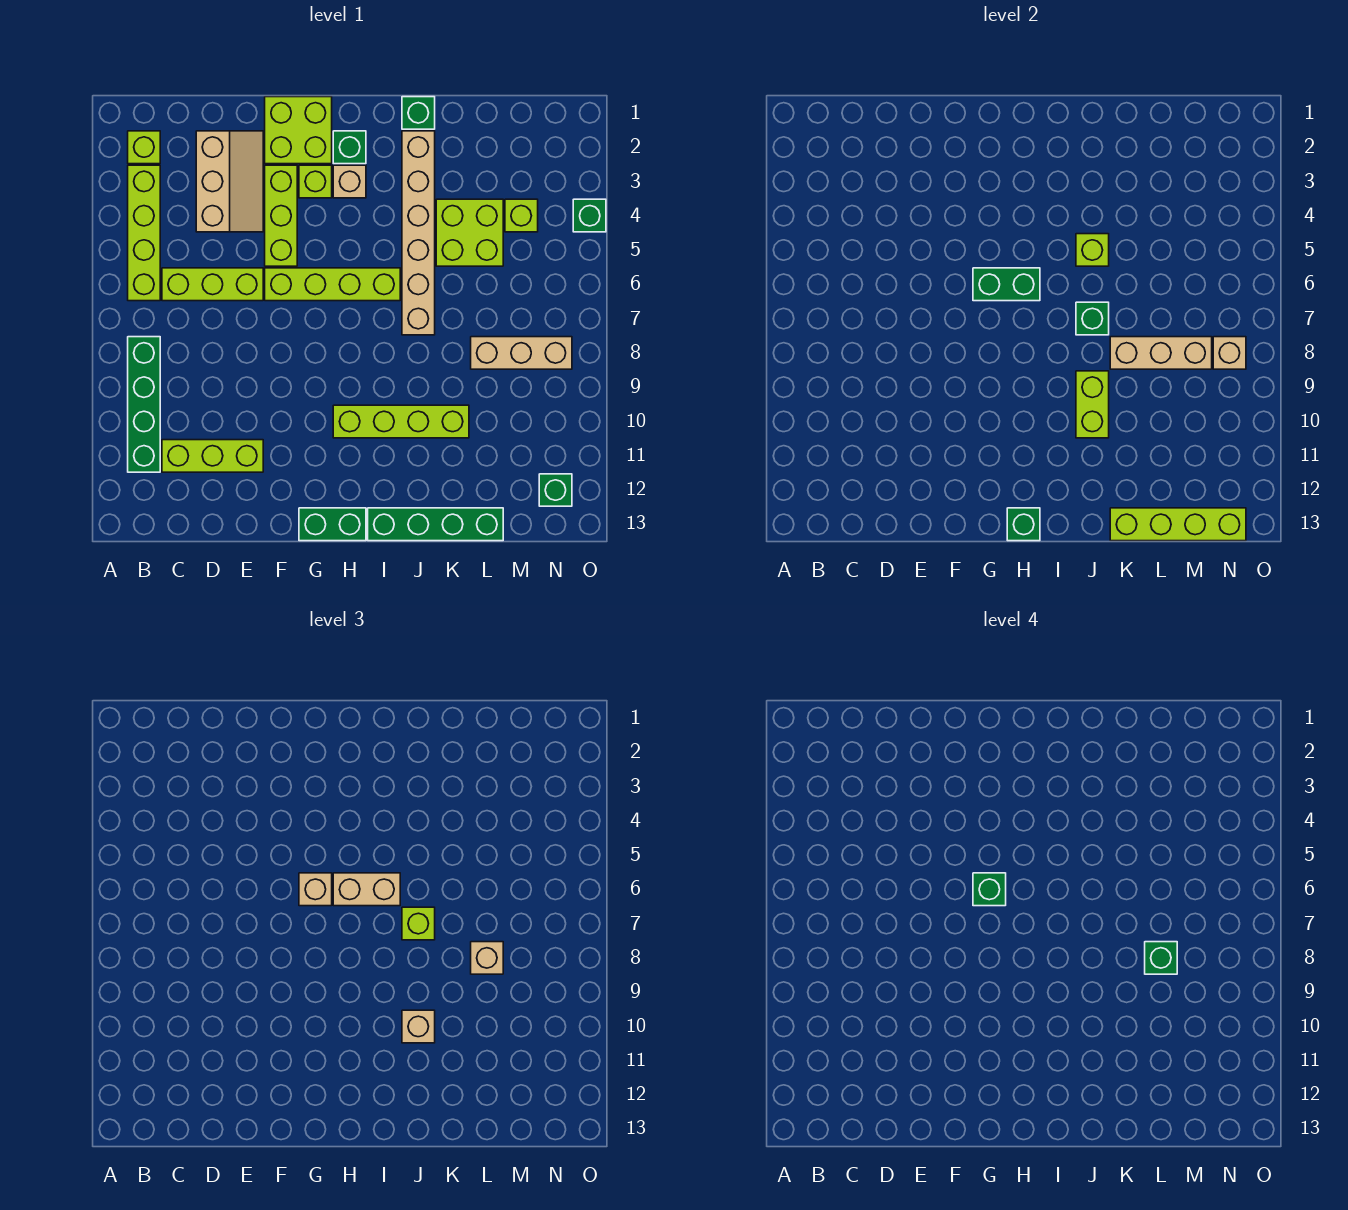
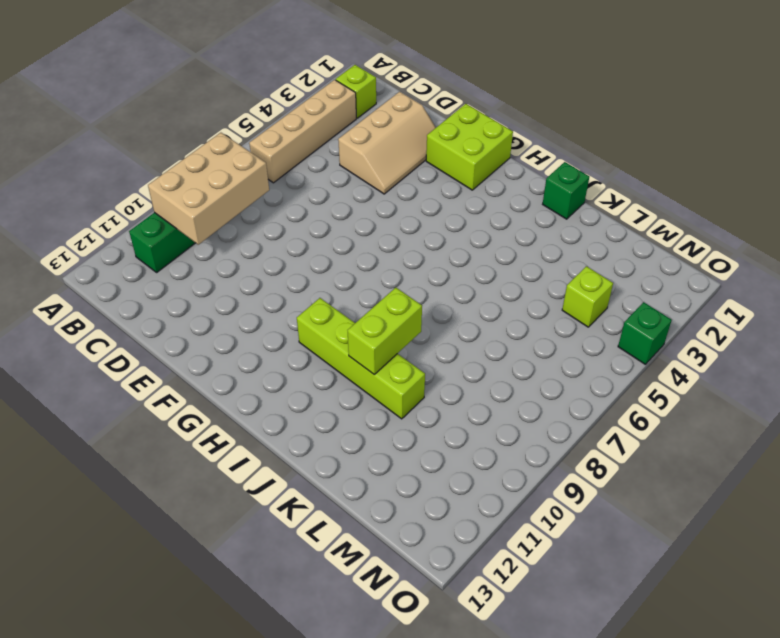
tan 1x4 brick [249,80,356,183] -> lime 1x4 brick [128,165,160,301]
tan 2x3 brick [148,133,269,245] -> none
none -> lime 1x3 brick [162,268,263,301]
none -> lime 1x3 brick [162,440,263,472]
none -> lime 1x3 brick [265,165,297,266]
none -> lime 1x4 brick [265,268,400,301]

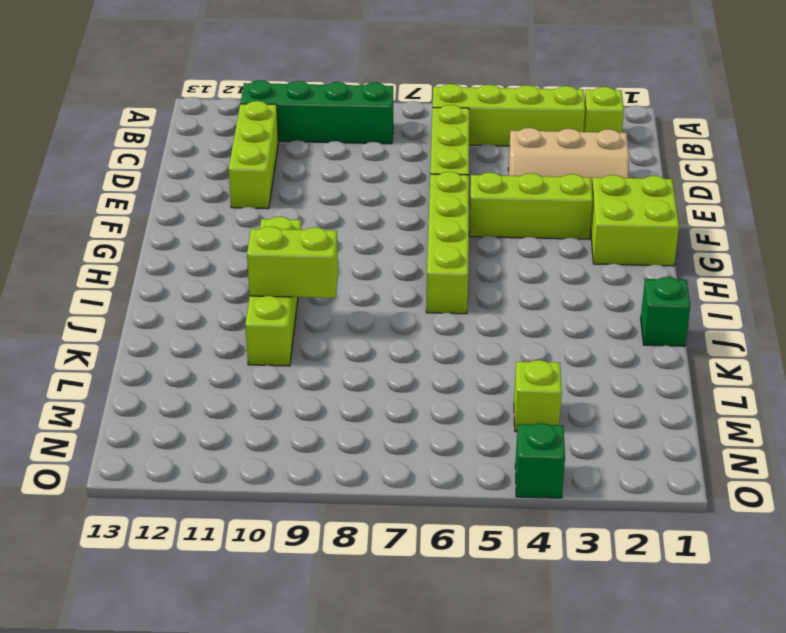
none -> lime 1x1 brick [299,165,332,198]
none -> green 1x2 brick [299,508,366,541]
none -> green 1x1 brick [333,131,366,164]
none -> tan 1x1 brick [333,165,366,198]

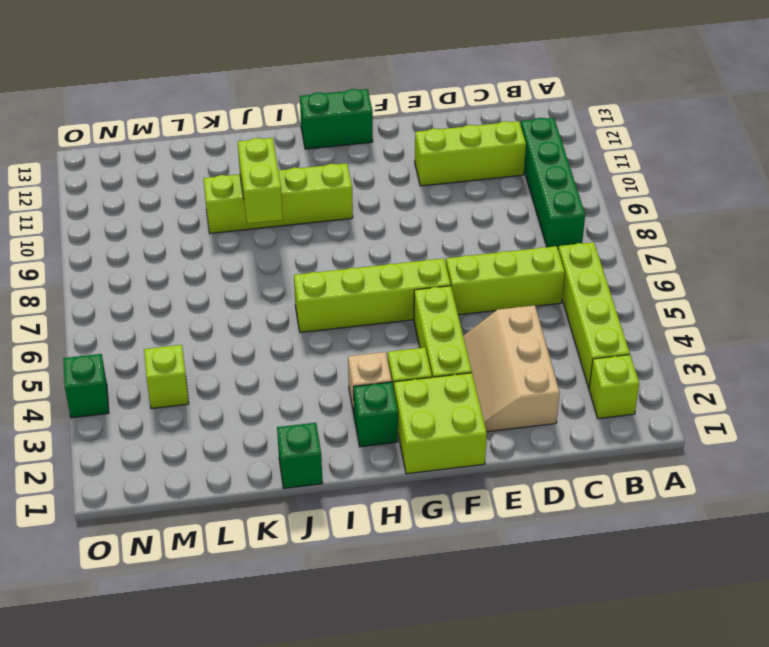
none -> green 1x4 brick [368,508,503,541]
none -> tan 1x6 brick [402,131,435,335]
none -> lime 2x2 brick [436,199,503,266]
none -> tan 1x3 brick [471,337,572,369]

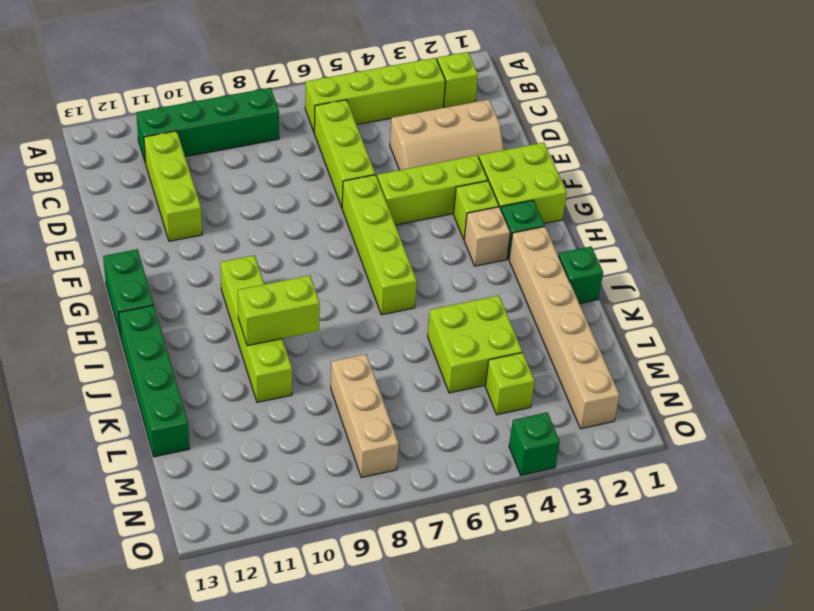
tan 1x6 brick [509,227,620,429] -> tan 1x6 brick turned to [402,131,435,335]
none -> green 1x1 brick [539,474,572,506]
none -> green 1x2 brick [973,268,1040,301]
none -> green 1x1 brick [1007,508,1040,541]
none -> lime 1x1 brick [1076,234,1109,266]

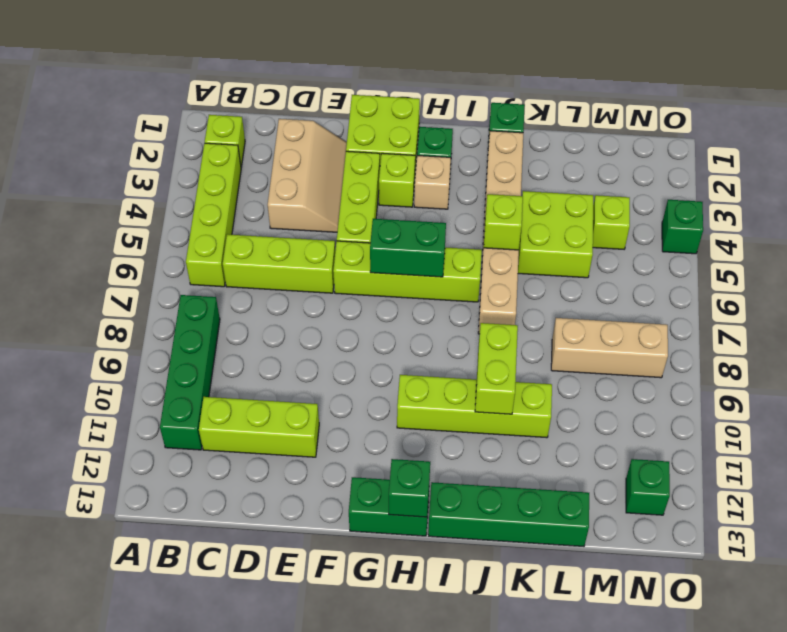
none -> green 1x1 brick [1076,302,1109,335]
none -> tan 1x3 brick [1110,337,1212,369]
none -> lime 1x4 brick [1110,508,1246,541]
none -> tan 1x1 brick [1213,337,1246,369]

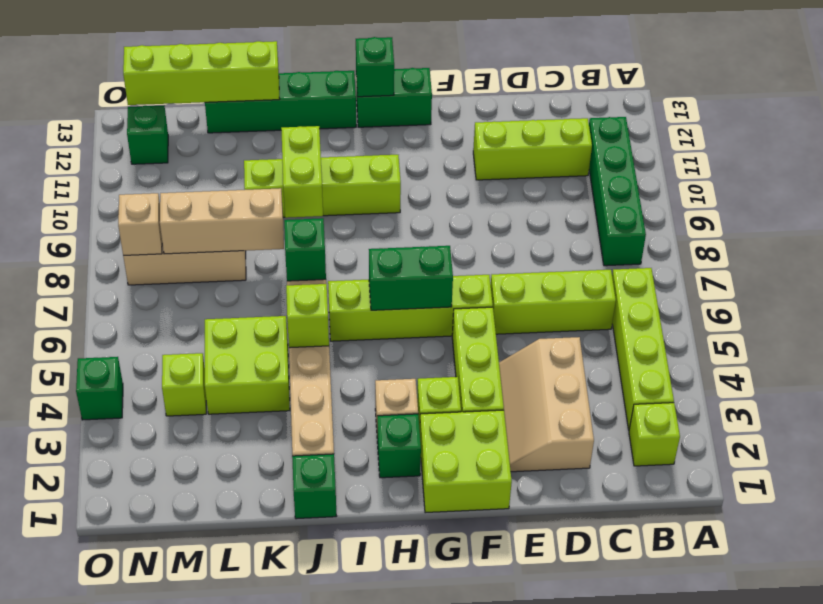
none -> tan 1x1 brick [299,873,332,906]
none -> tan 1x2 brick [333,873,400,906]
none -> lime 1x1 brick [402,907,435,940]
none -> tan 1x1 brick [402,1010,435,1043]

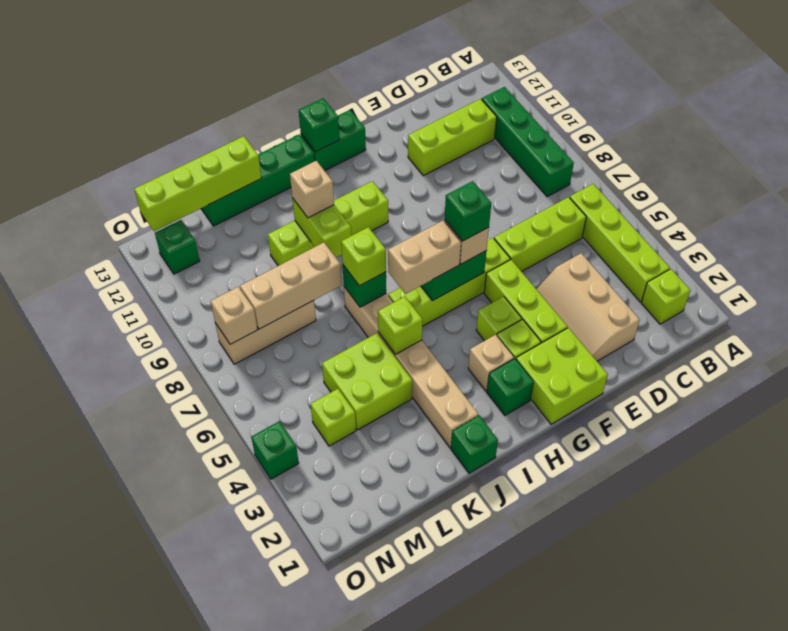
lime 1x1 brick [476,296,522,341] -> none
none -> tan 1x1 brick [471,942,503,974]
none -> green 1x1 brick [1145,942,1177,974]

